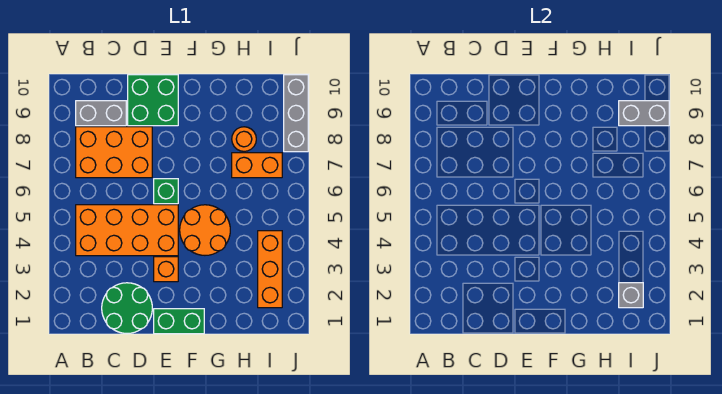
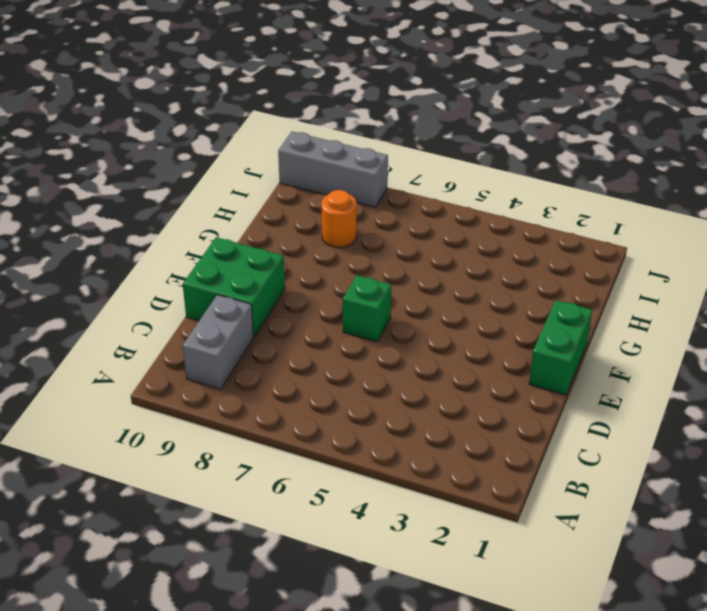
none -> orange 2x4 brick [76,205,178,256]
none -> orange 2x3 brick [76,127,152,178]
none -> green 2x2 round brick [102,283,152,334]

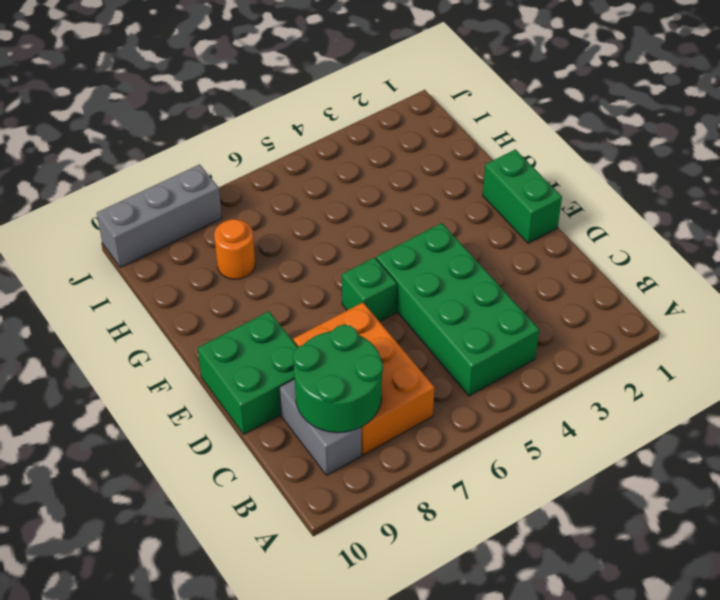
green 2x4 brick [376,223,539,396] -> orange 2x4 brick [76,205,178,256]
green 2x2 round brick [293,325,383,433] -> green 2x2 round brick moved to [102,283,152,334]
none -> orange 1x1 brick [154,257,178,282]
none -> orange 2x2 round brick [180,205,230,255]
none -> orange 1x2 brick [232,153,282,178]

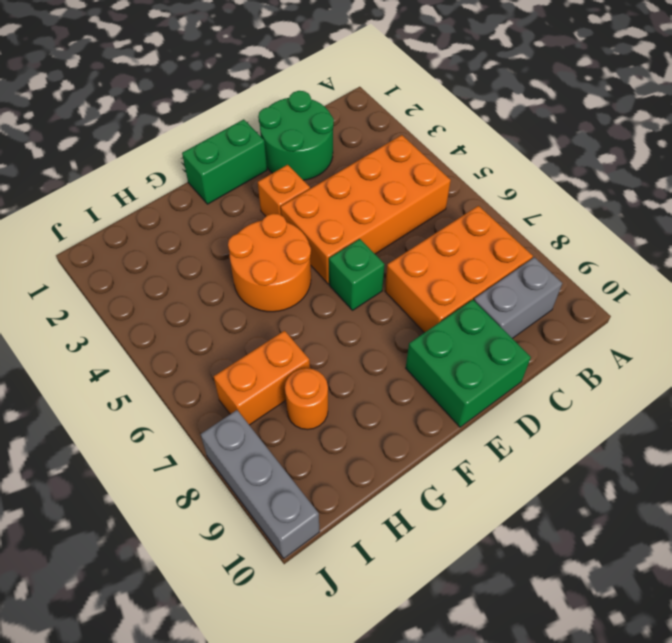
none -> orange 1x3 brick [258,231,282,308]
none -> grey 1x1 brick [619,283,643,308]
none -> grey 1x2 brick [619,101,669,126]

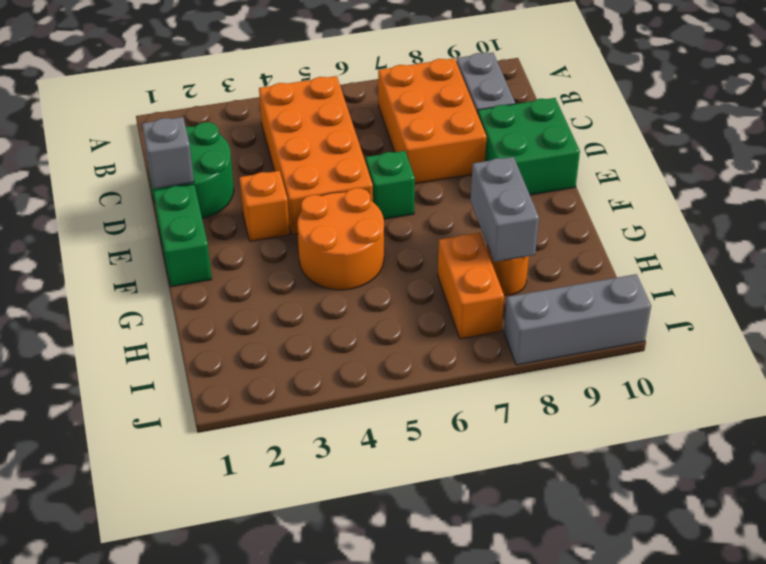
grey 1x1 brick [142,117,194,189] -> grey 1x1 brick moved to [619,283,643,308]
grey 1x2 brick [471,157,539,262] -> grey 1x2 brick moved to [619,101,669,126]
none -> orange 1x3 brick [258,231,282,308]

